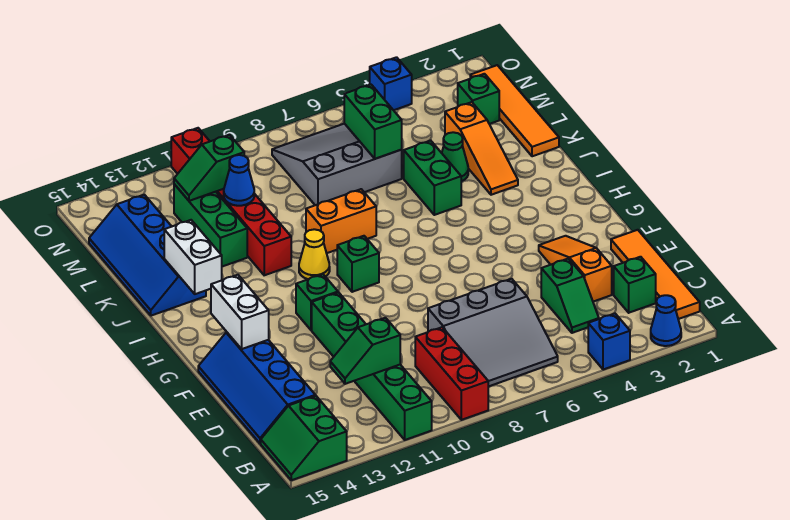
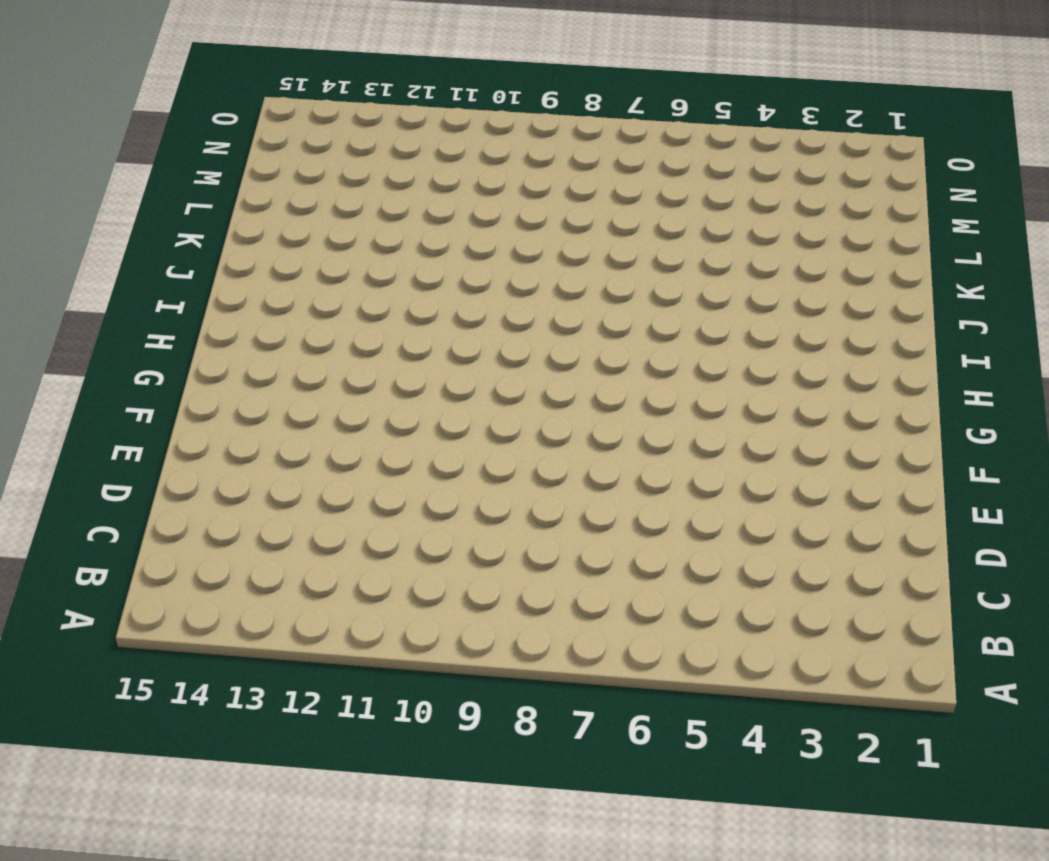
none -> blue 1x1 cone [651,295,681,346]
none -> blue 1x1 brick [588,314,630,370]
none -> red 1x3 brick [415,327,488,420]
none -> green 1x6 brick [312,292,432,440]

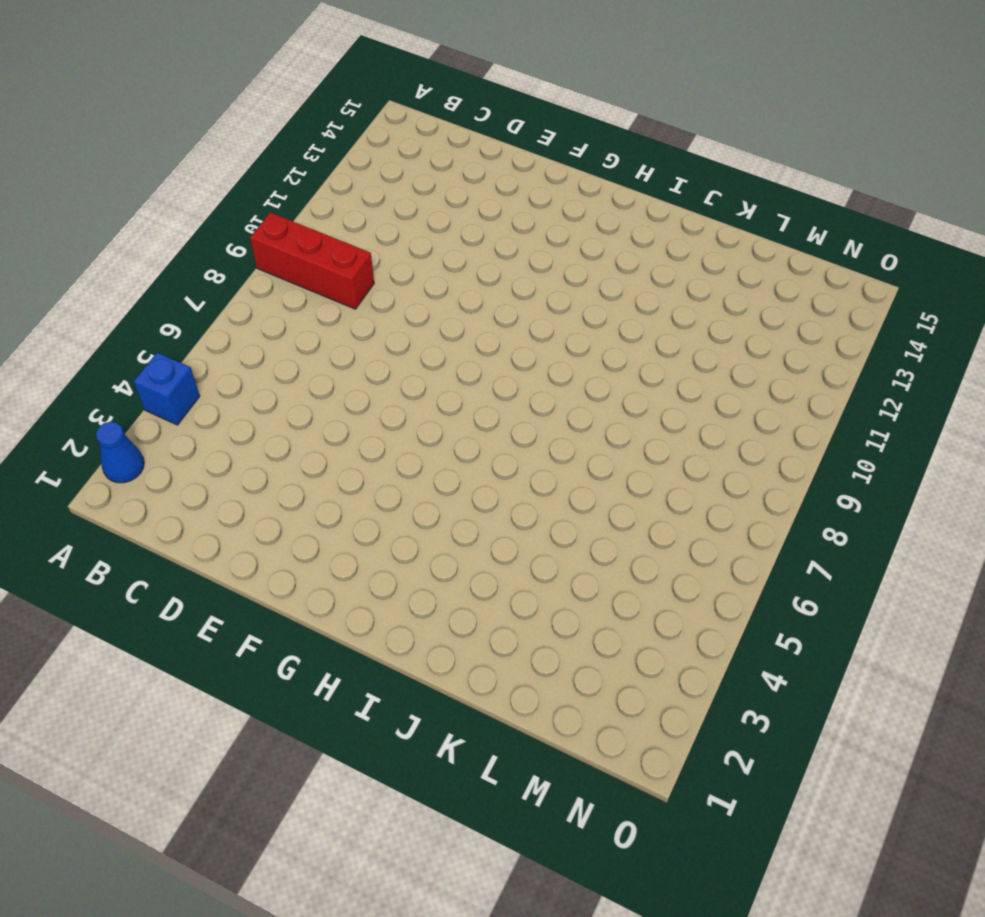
none -> green 1x6 brick [312,292,432,440]
none -> green 2x2 slope [261,396,347,480]
none -> orange 1x4 tile [611,230,700,319]
none -> grey 3x3 slope [428,279,558,387]

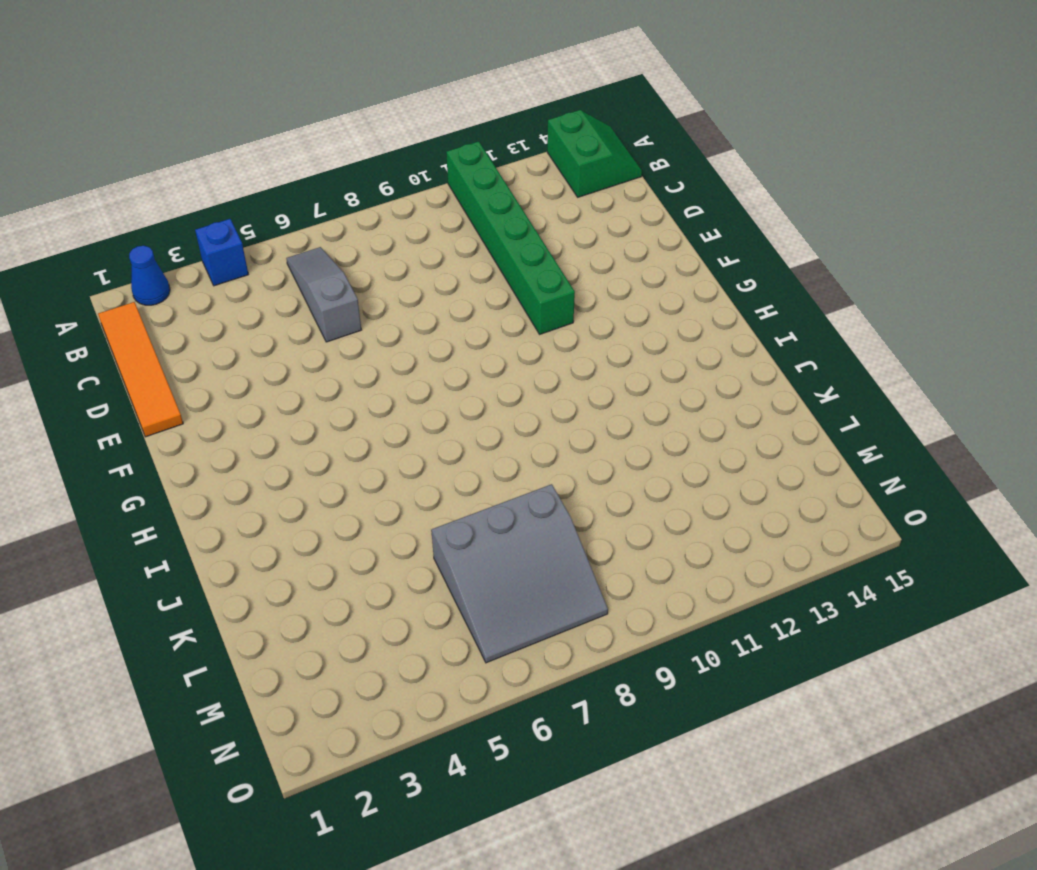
grey 1x3 slope [286,247,361,342] -> grey 3x3 slope [428,279,558,387]
none -> red 1x3 brick [415,327,488,420]
none -> green 1x1 brick [614,257,656,313]
none -> green 1x2 slope [541,259,599,333]
none -> blue 2x4 slope [198,332,315,444]

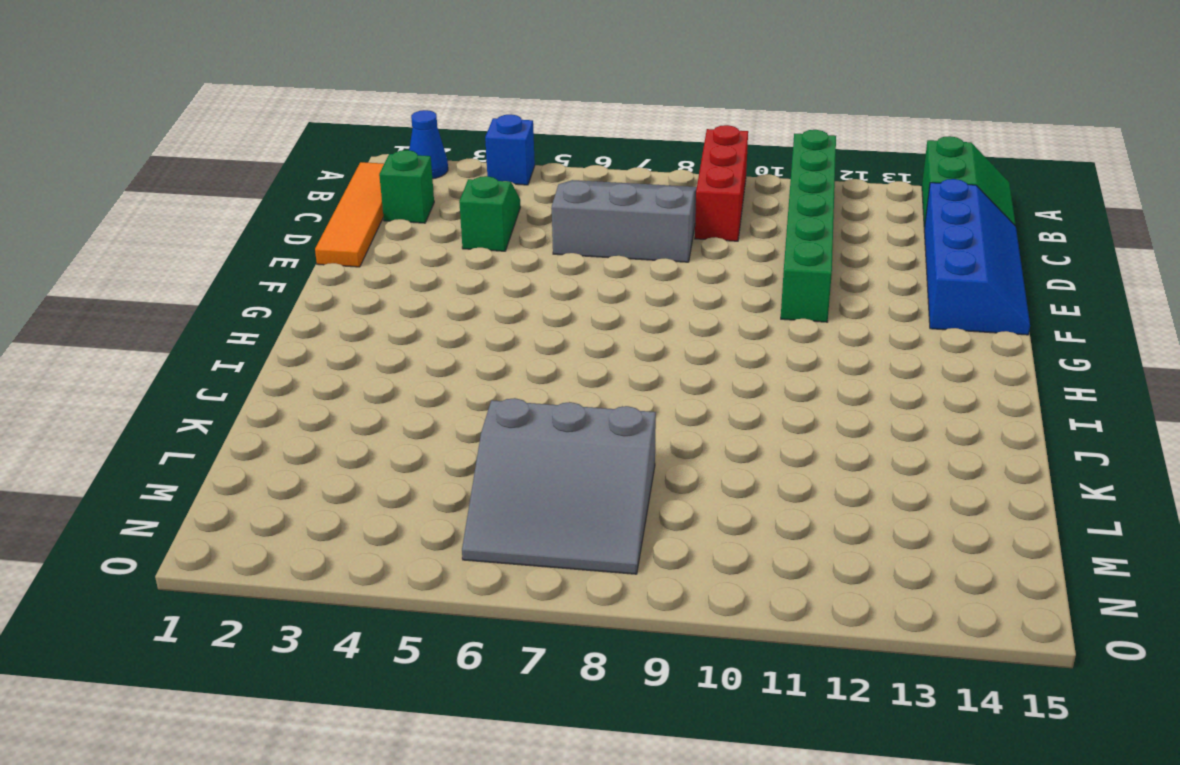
none -> orange 1x3 slope [539,236,612,302]
none -> green 1x1 brick [296,274,338,330]
none -> green 1x1 brick [337,236,379,292]
none -> yellow 1x1 cone [299,229,330,279]

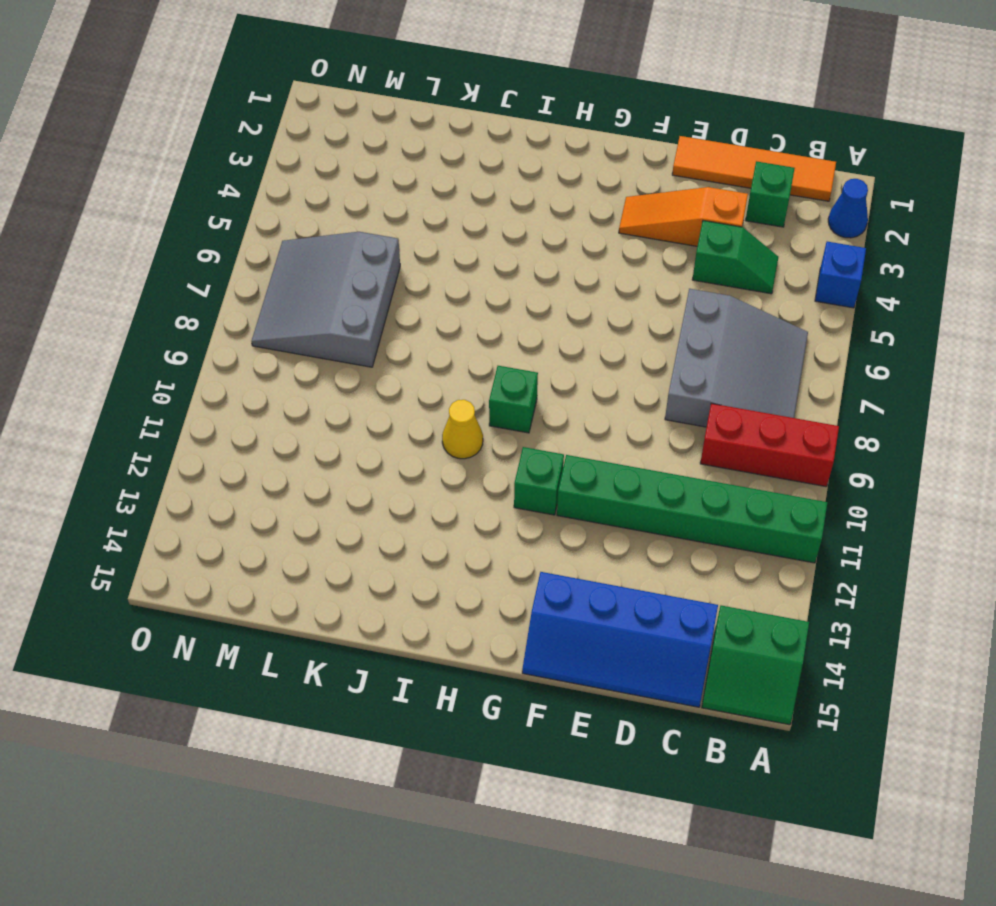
none -> orange 1x3 slope [445,102,518,195]
none -> green 1x2 brick [404,141,461,215]
none -> orange 1x2 brick [306,189,376,253]
none -> red 1x6 brick [171,128,291,275]

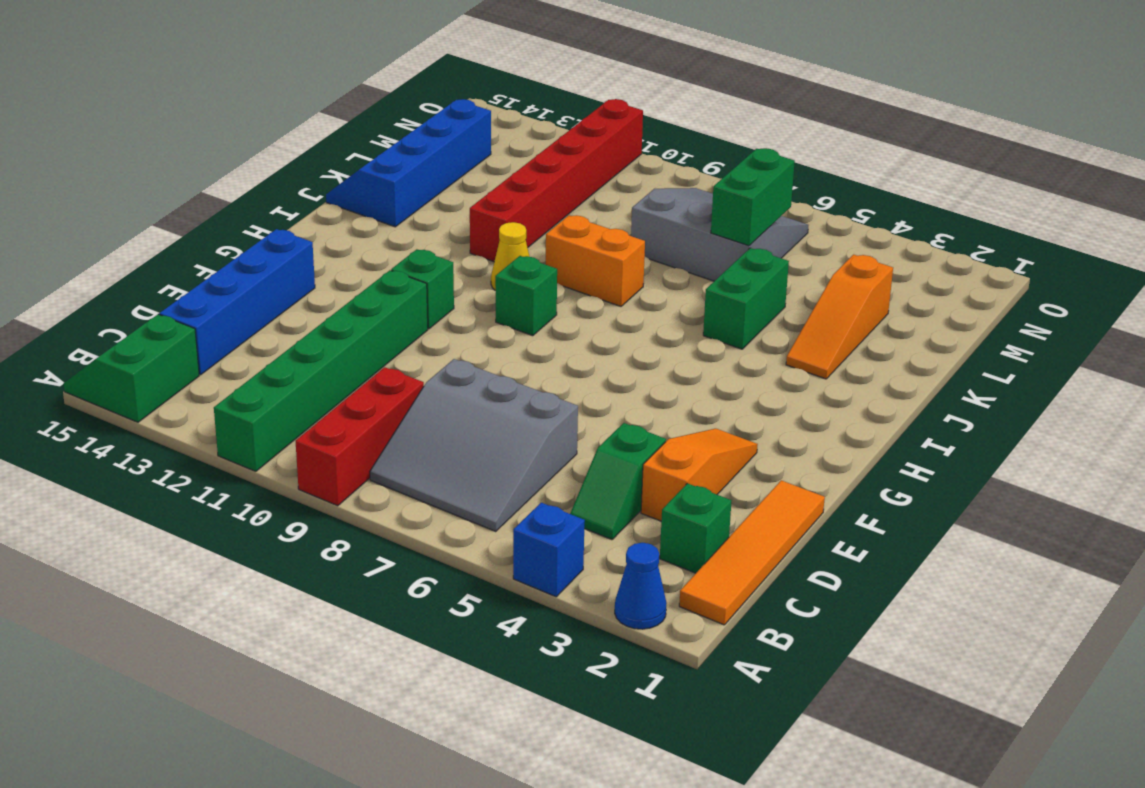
none -> orange 1x4 tile [470,65,559,156]
none -> green 1x1 cone [442,132,468,181]
none -> green 1x3 brick [174,184,247,267]
none -> green 1x1 brick [458,74,499,124]

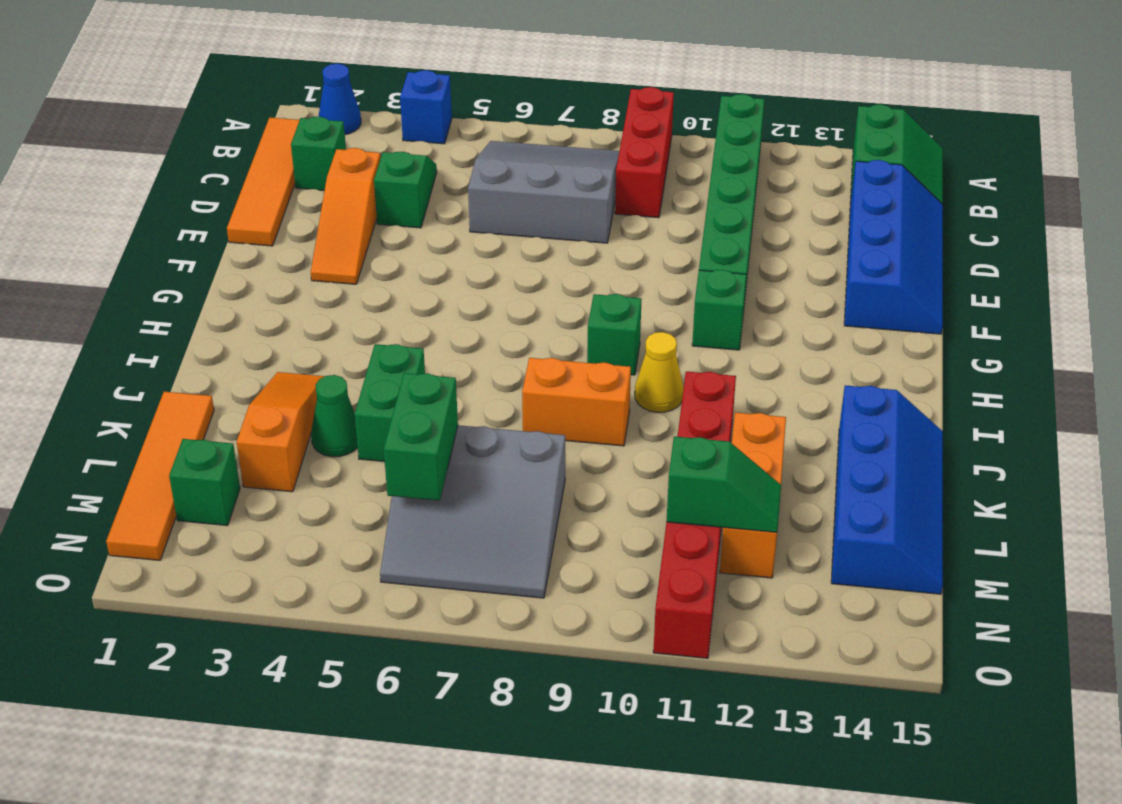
orange 1x3 brick [720,412,786,578] -> green 1x3 brick [174,184,247,267]
none -> blue 1x1 brick [370,57,412,110]
none -> green 1x2 slope [330,318,400,384]
none -> white 1x2 brick [211,275,269,349]
none -> white 1x2 brick [164,220,222,294]

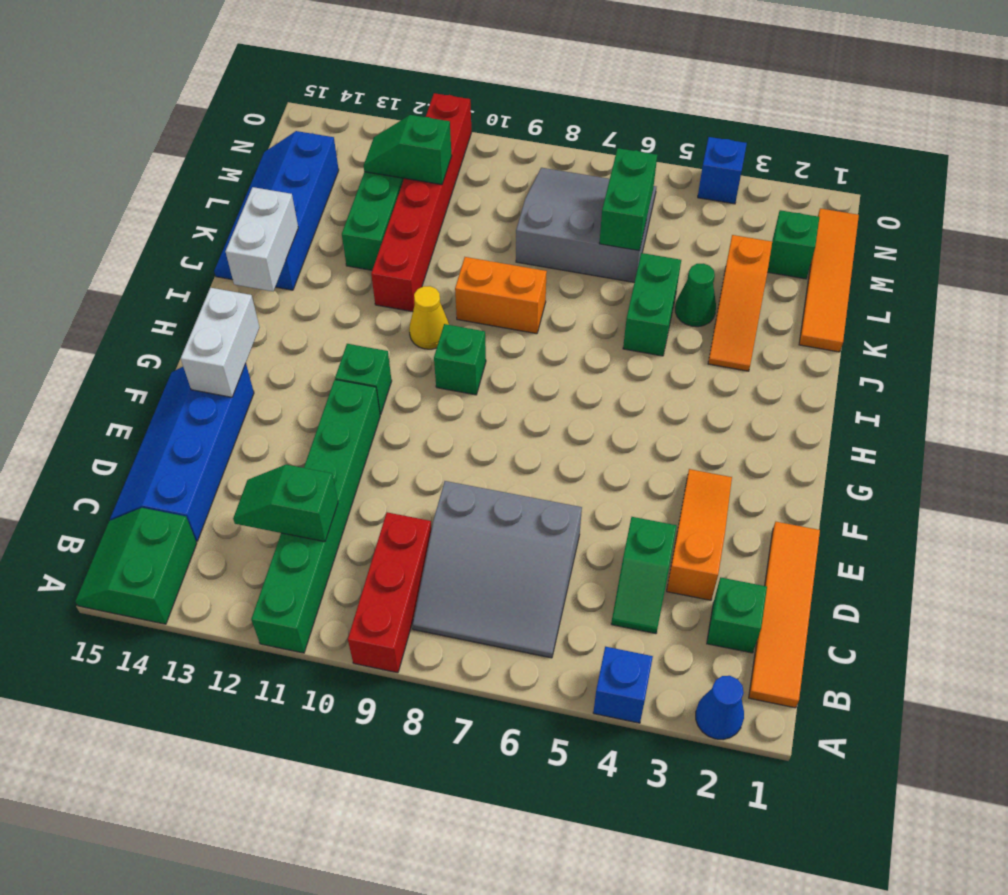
none -> blue 1x1 cone [224,155,254,206]

